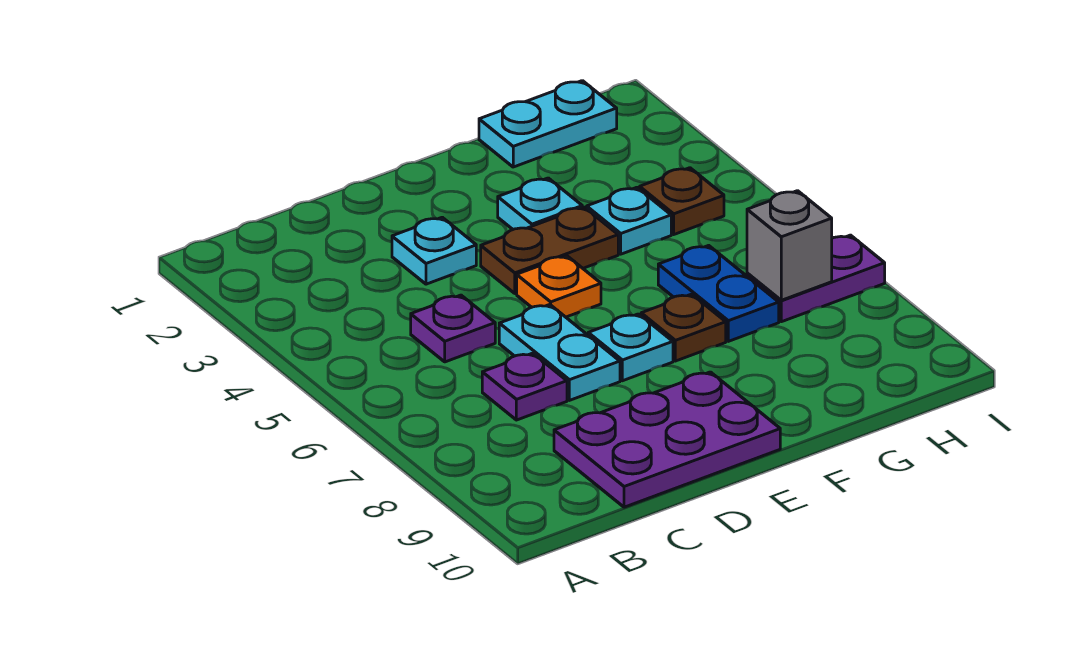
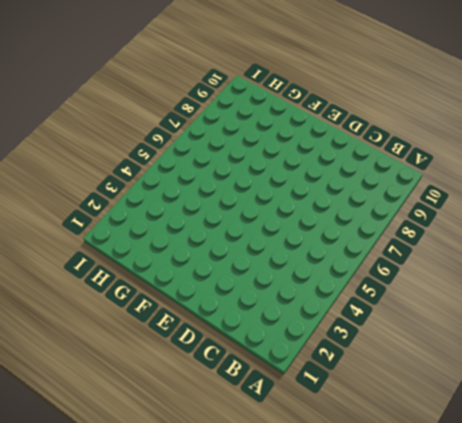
none -> purple 1x1 plate [411,295,495,362]
none -> purple 1x1 plate [482,353,567,420]
none -> purple 2x3 plate [554,372,780,507]

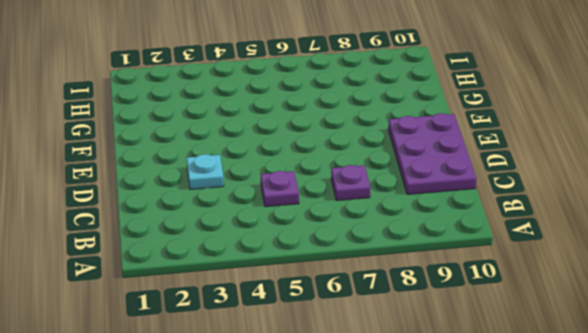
none -> cyan 1x2 plate [499,305,620,400]
none -> brown 1x2 plate [481,207,618,294]
none -> orange 1x1 plate [517,256,601,317]

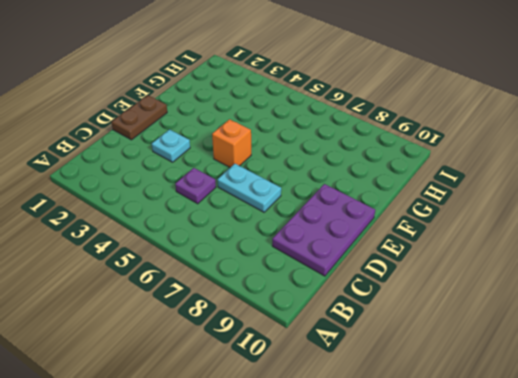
brown 1x2 plate [111,95,167,140] -> brown 1x2 plate moved to [481,207,618,294]
orange 1x1 brick [212,119,251,167] -> orange 1x1 plate [517,256,601,317]
none -> purple 1x1 plate [482,353,567,420]
none -> cyan 1x1 plate [588,314,673,381]
none -> cyan 1x1 plate [498,178,582,229]

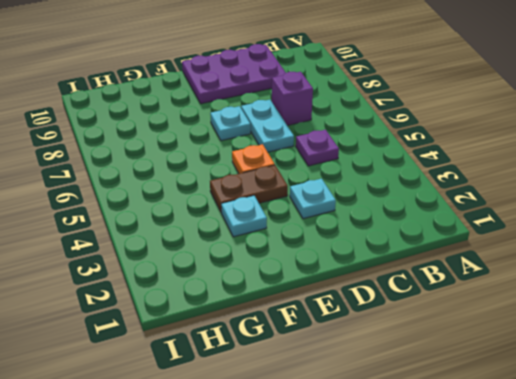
purple 1x1 brick [272,72,313,126] -> purple 1x1 plate [482,353,567,420]
none -> brown 1x1 plate [641,294,726,361]
none -> cyan 1x2 plate [479,81,617,167]
none -> cyan 1x1 plate [587,187,671,254]

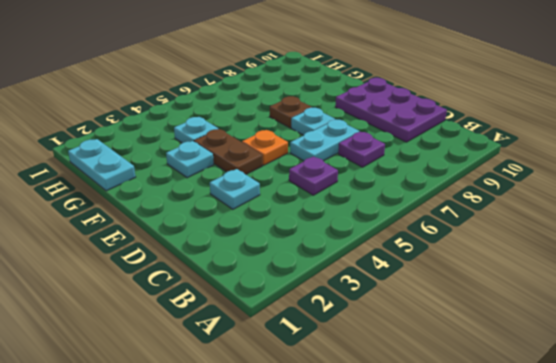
none -> blue 1x2 plate [658,245,779,341]
none -> brown 1x1 plate [640,168,724,234]
none -> purple 1x2 plate [747,235,885,322]

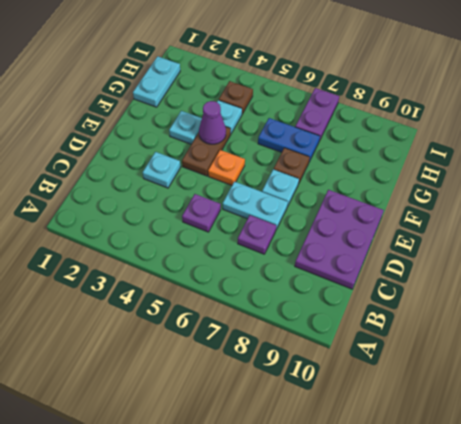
purple 1x1 cone [199,101,226,144] -> none
none -> grey 1x1 brick [747,191,832,300]

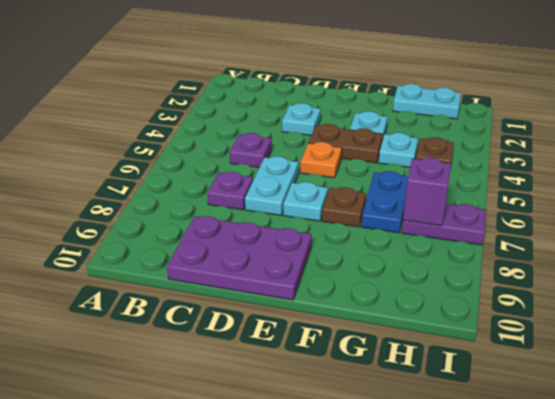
purple 1x1 brick [403,158,451,226] -> grey 1x1 brick [747,191,832,300]

